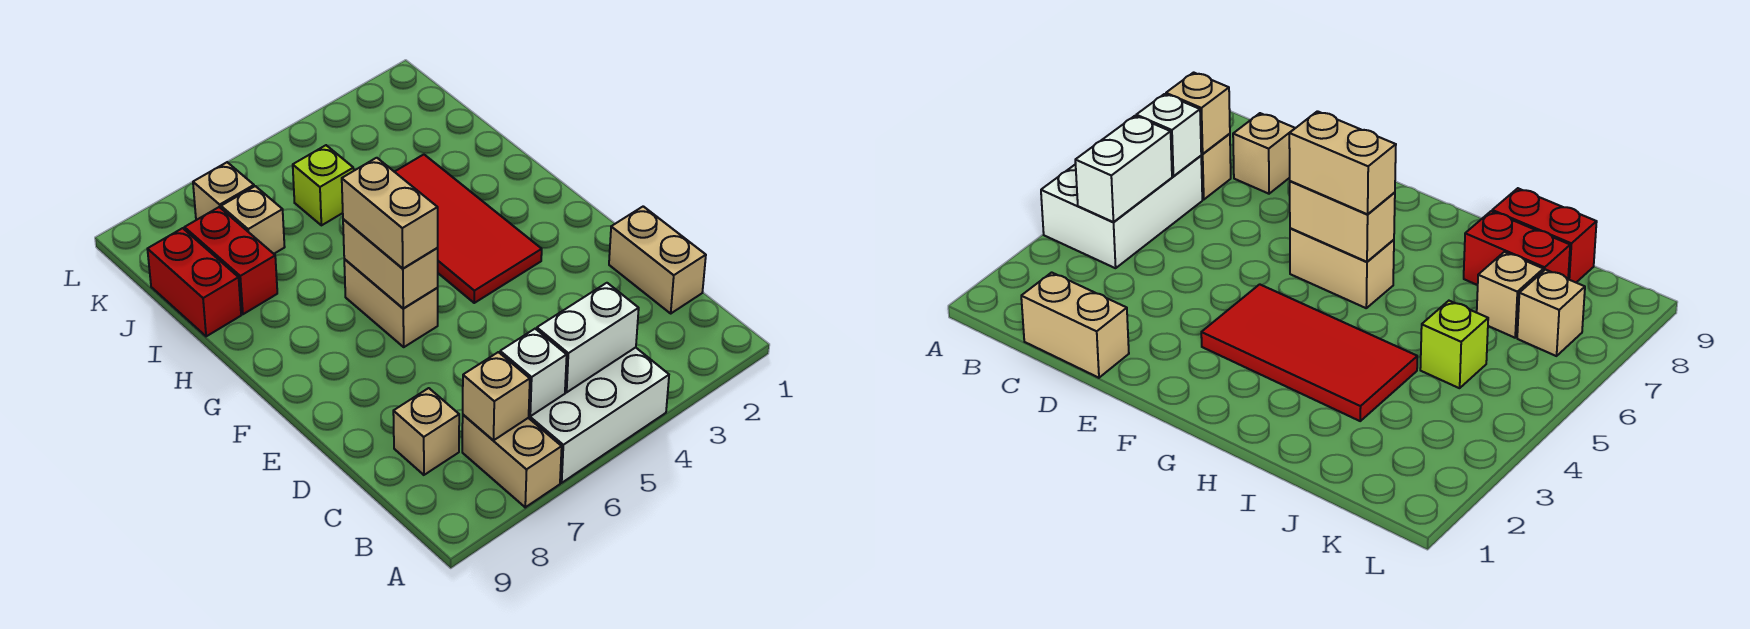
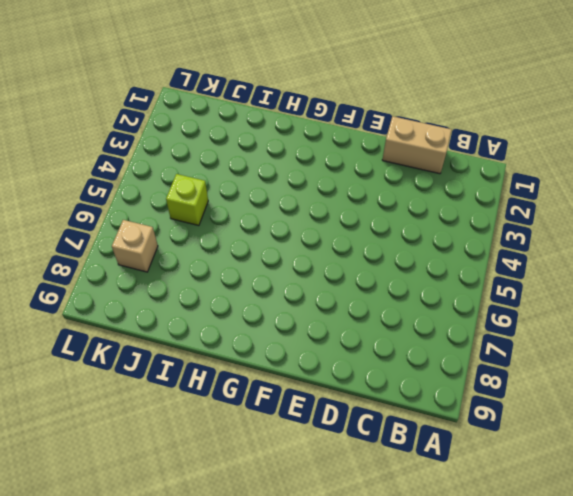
none -> white 2x3 brick [529,347,669,483]
none -> tan 1x2 brick [462,415,562,507]
none -> tan 1x1 brick [393,388,459,475]

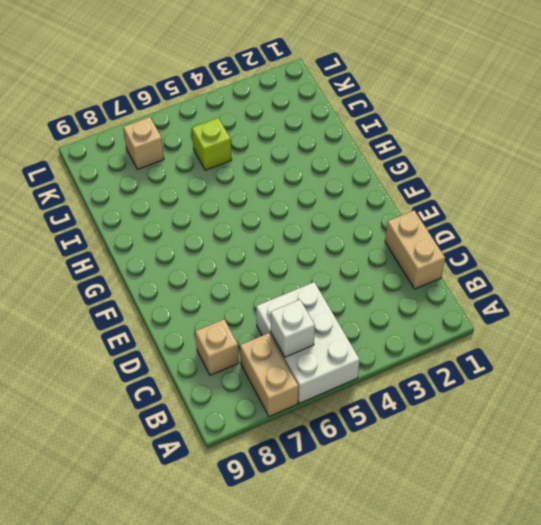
white 2x3 brick [256,282,360,403] -> white 2x3 brick turned to [529,347,669,483]
none -> red 2x4 tile [395,155,542,303]
none -> tan 1x2 brick [344,259,438,347]
none -> red 1x2 brick [184,207,277,314]

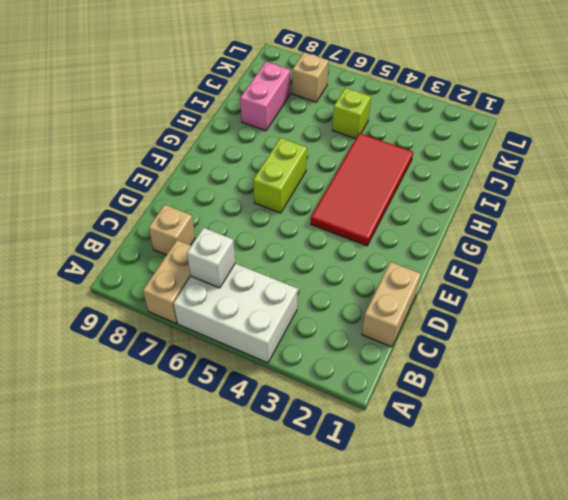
lime 1x2 brick [253,138,307,213] -> tan 1x2 brick [344,259,438,347]
pink 1x2 brick [240,62,290,131] -> red 1x2 brick [184,207,277,314]
none -> red 1x2 brick [147,228,241,336]
none -> tan 1x1 brick [221,186,285,254]
none -> white 1x2 brick [537,283,639,392]

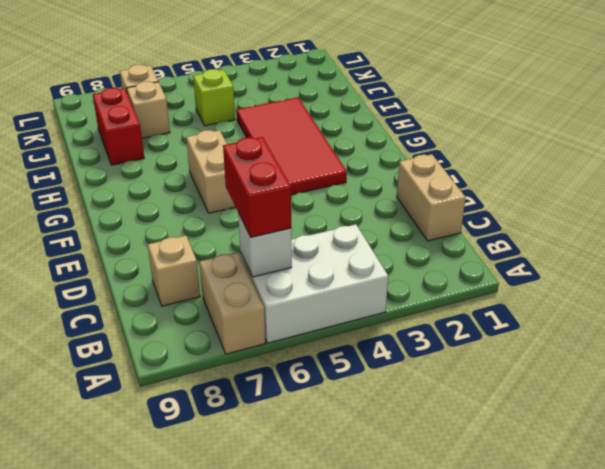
red 1x2 brick [223,137,291,237] -> red 1x2 brick moved to [147,228,241,336]
none -> white 1x2 brick [537,283,639,392]
none -> tan 1x1 brick [463,352,530,440]
none -> tan 1x2 brick [343,219,438,309]

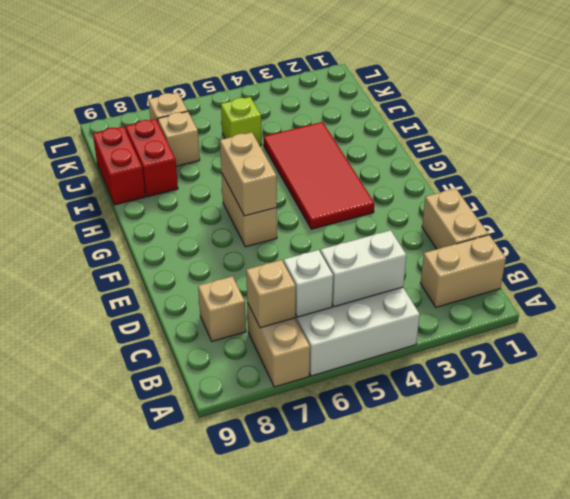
tan 1x2 brick [420,235,506,307] -> tan 1x2 brick turned to [342,158,438,269]

